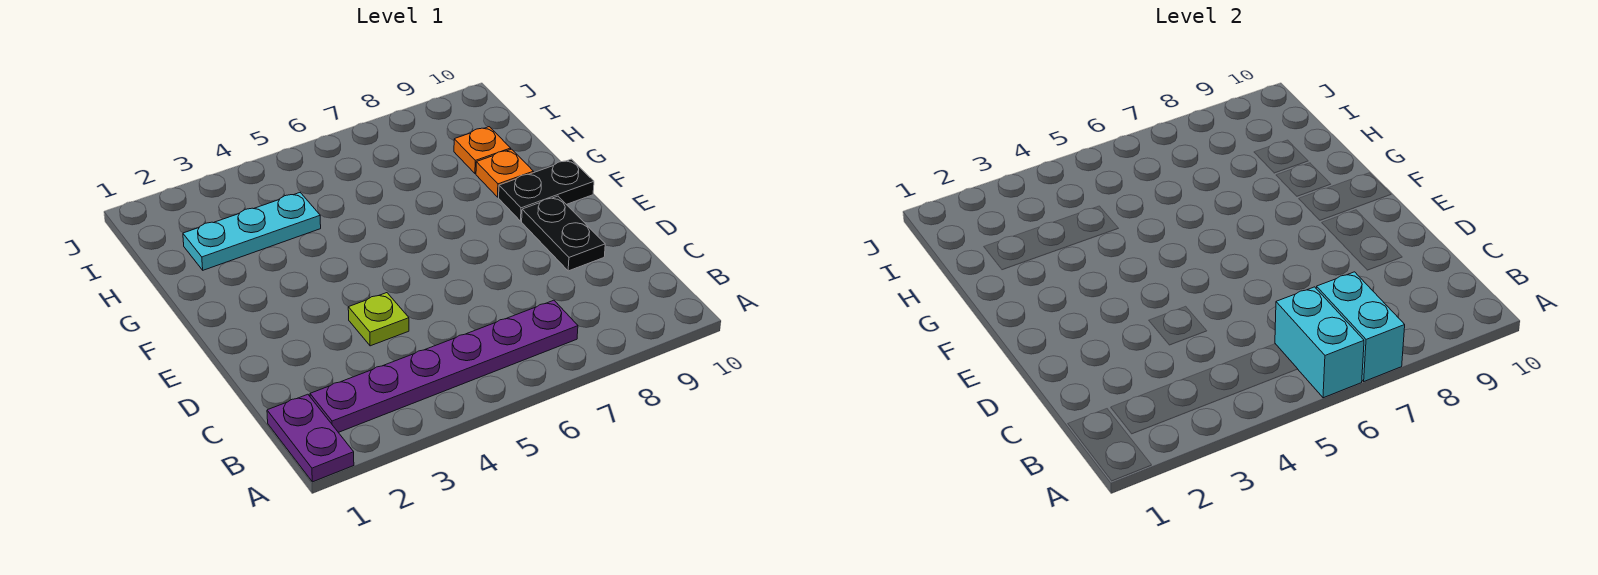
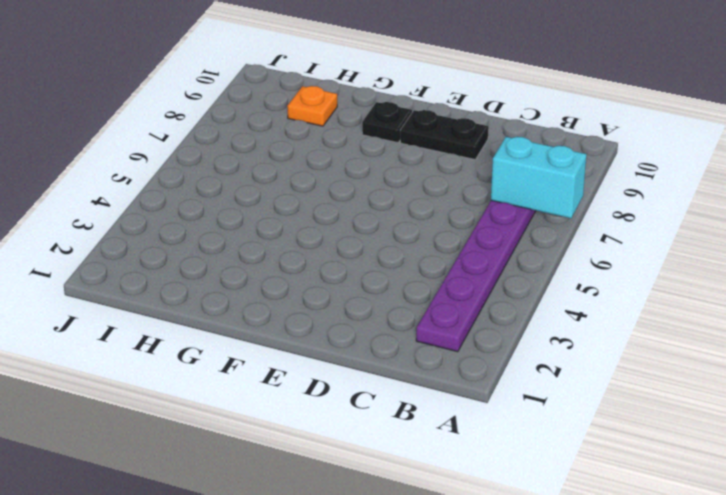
black 1x1 plate [362,102,412,143] -> black 1x2 plate [499,159,594,221]
none -> purple 1x2 plate [267,394,354,482]
none -> lime 1x1 plate [348,293,409,346]

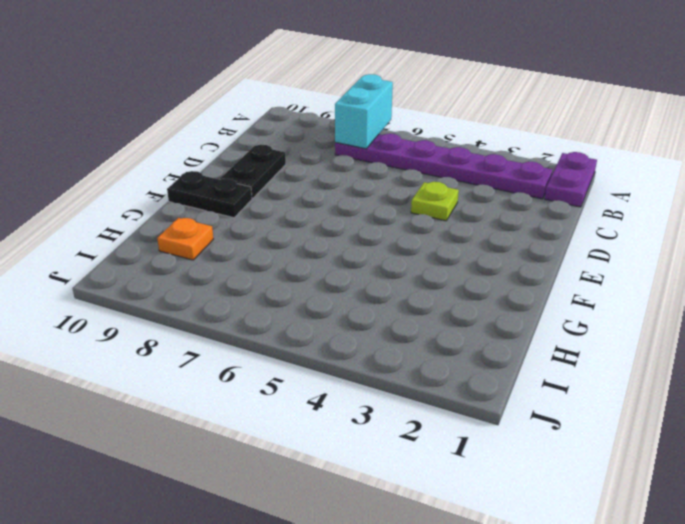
none -> orange 1x1 plate [476,149,533,197]
none -> cyan 1x3 plate [183,193,321,270]

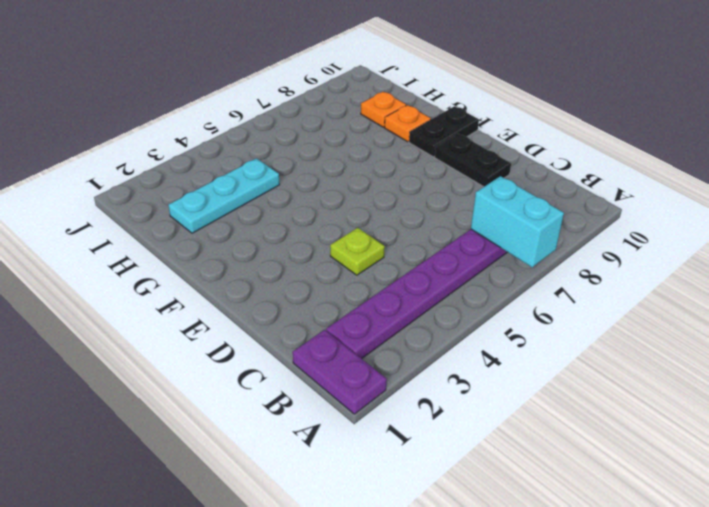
none -> cyan 1x2 brick [1275,287,1364,398]

